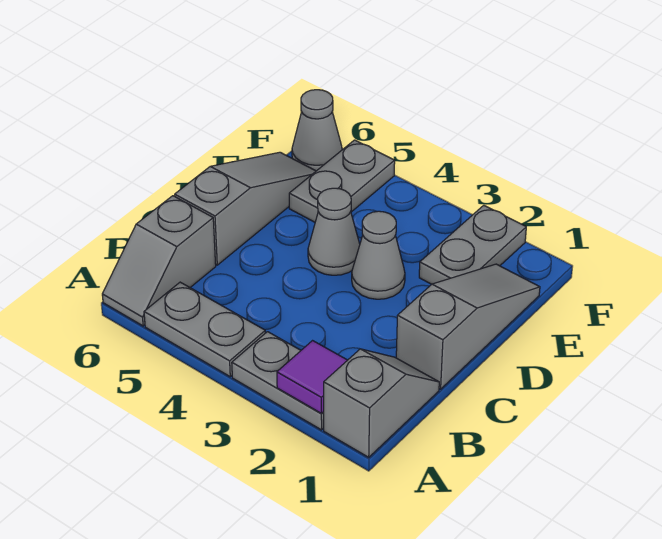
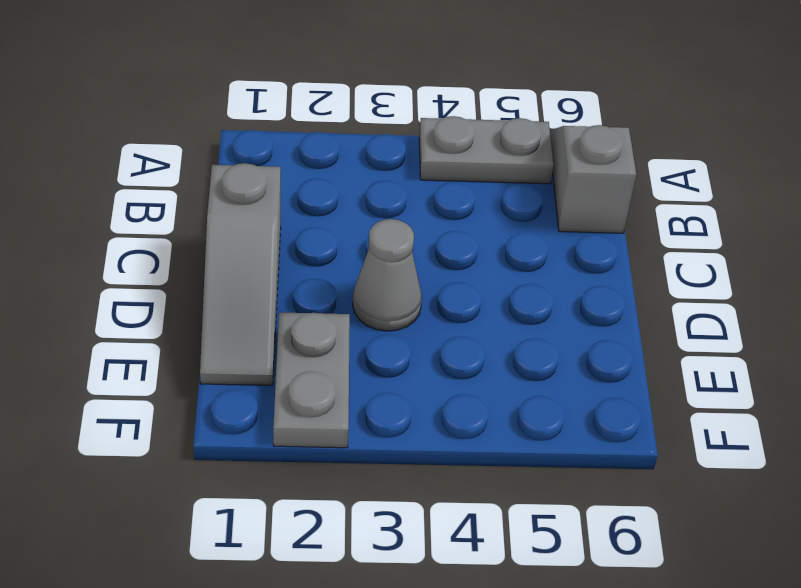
none -> grey 1x2 slope [324,349,439,457]
none -> grey 1x2 plate [232,332,324,430]
none -> grey 1x3 slope [175,152,316,265]

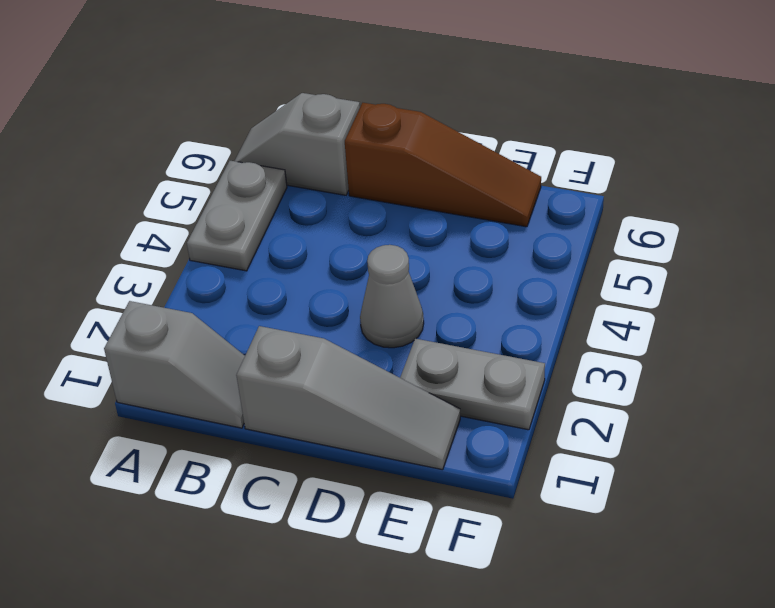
brown 1x3 slope [345,103,541,227] -> grey 1x3 slope [175,152,316,265]
none -> grey 1x2 plate [232,332,324,430]
none -> grey 1x1 cone [308,188,360,275]
none -> grey 1x2 plate [289,140,395,222]

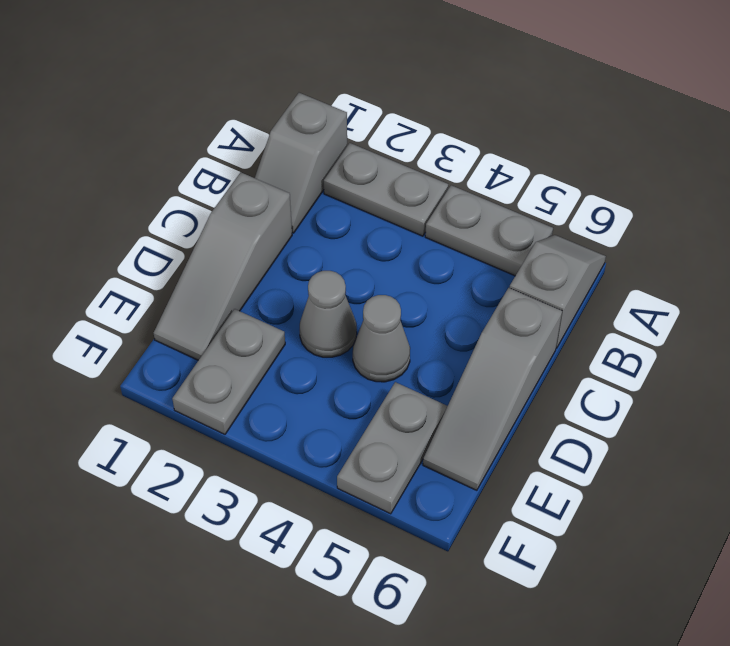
none -> grey 1x1 cone [292,90,342,171]
none -> purple 1x1 tile [277,341,347,413]

